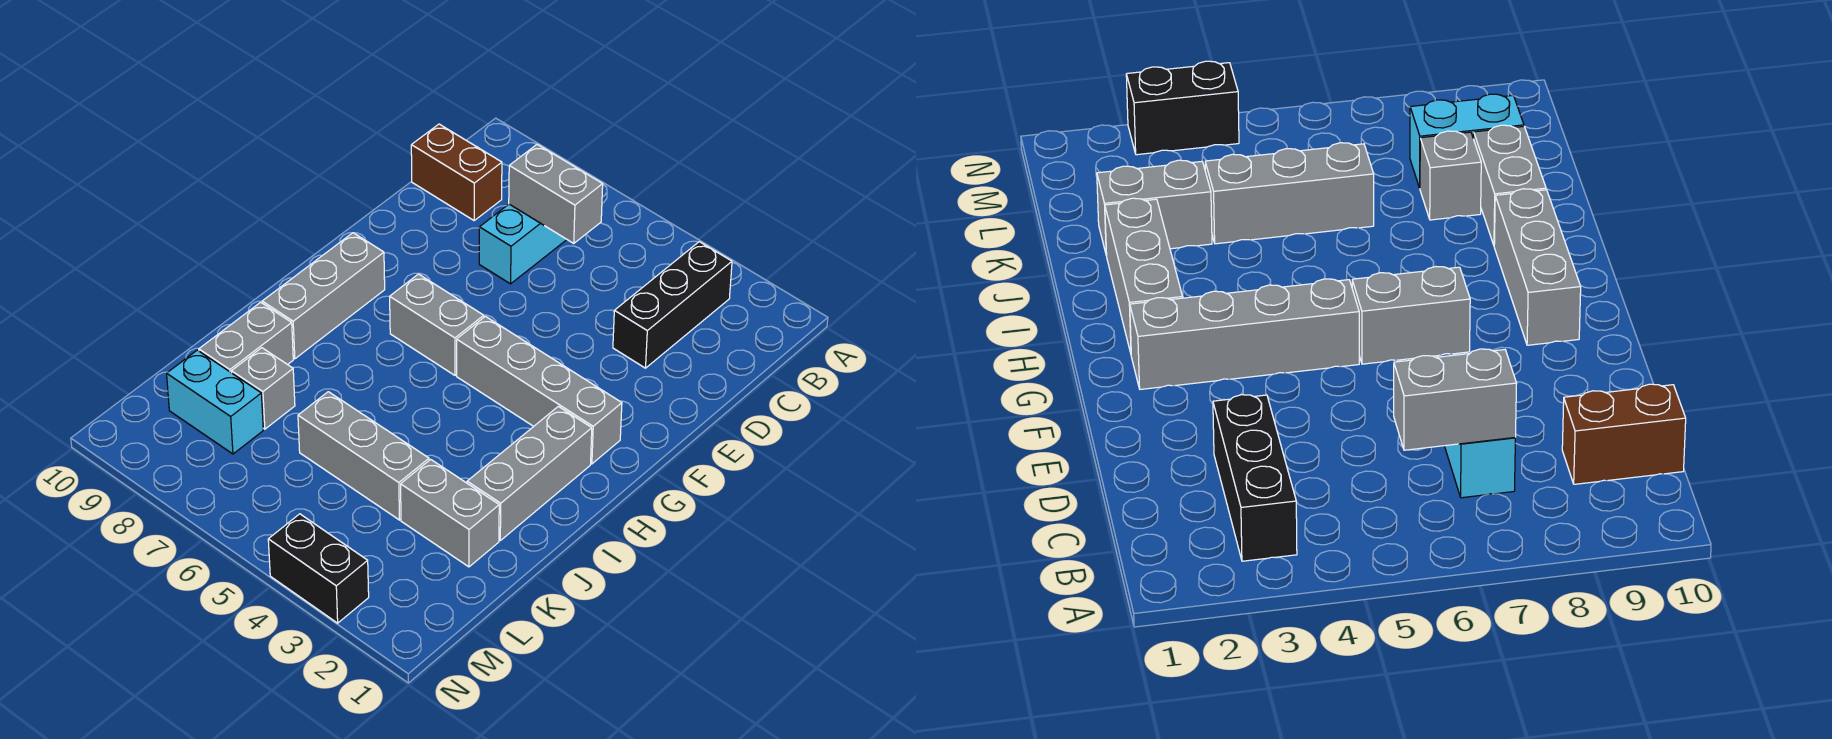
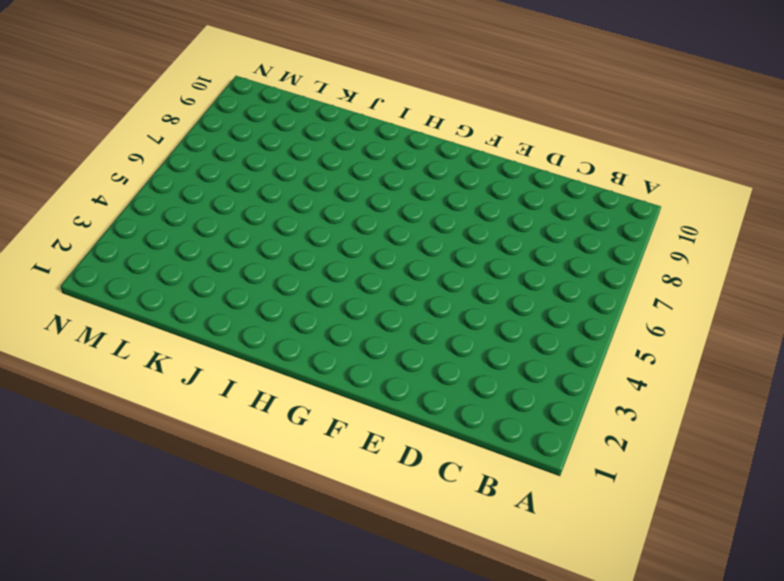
none -> black 1x3 brick [613,242,732,368]
none -> cyan 1x2 brick [479,204,567,284]
none -> brown 1x2 brick [411,124,502,220]

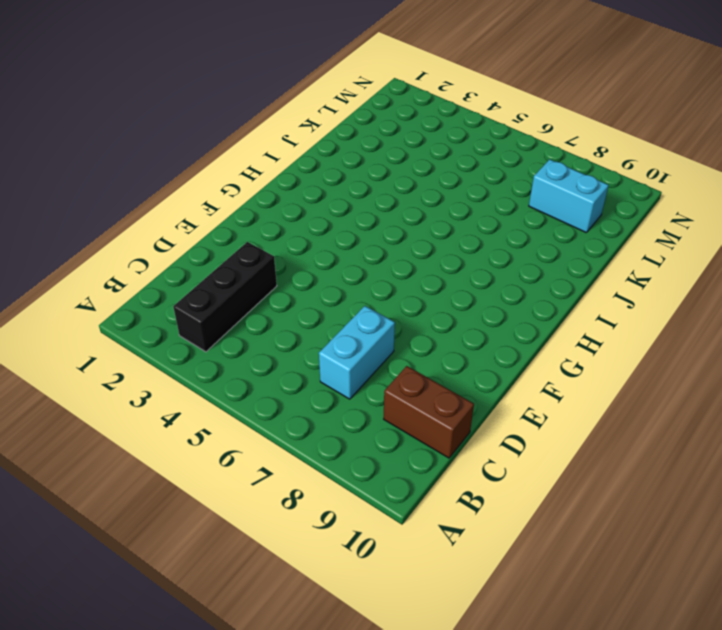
none -> grey 1x4 brick [457,316,622,464]
none -> grey 1x2 brick [390,274,484,375]
none -> grey 1x3 brick [262,233,385,359]

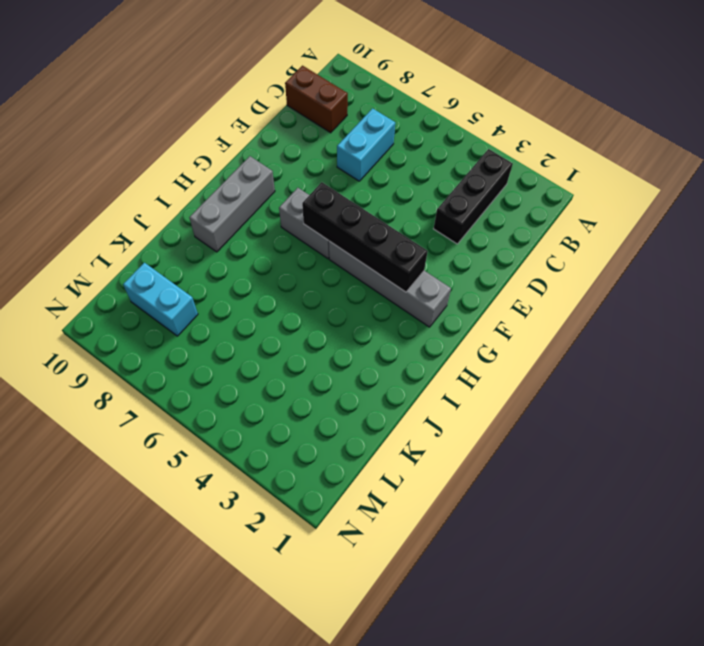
black 1x4 brick [302,182,428,292] -> none
none -> grey 1x3 brick [467,406,592,540]
none -> grey 1x2 brick [199,302,293,373]
none -> grey 1x2 brick [401,459,499,567]

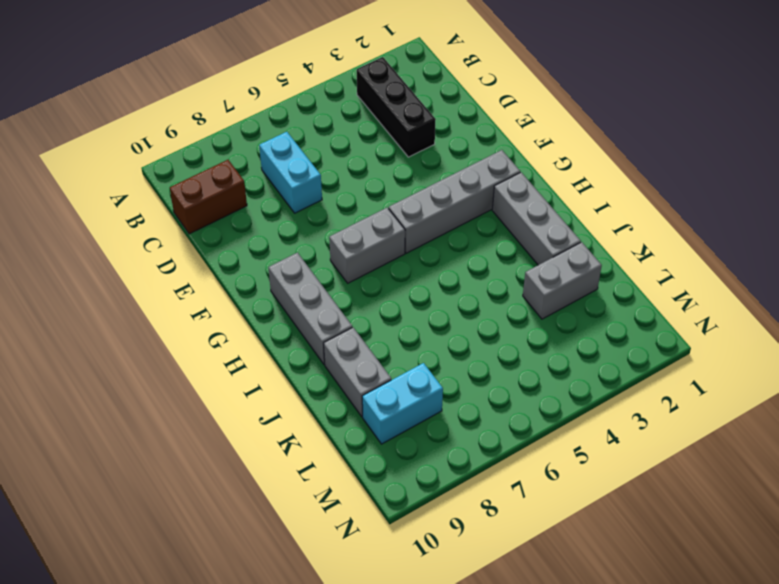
none -> grey 1x3 brick [298,392,429,520]
none -> grey 1x1 brick [232,348,295,429]
none -> black 1x2 brick [268,514,369,623]

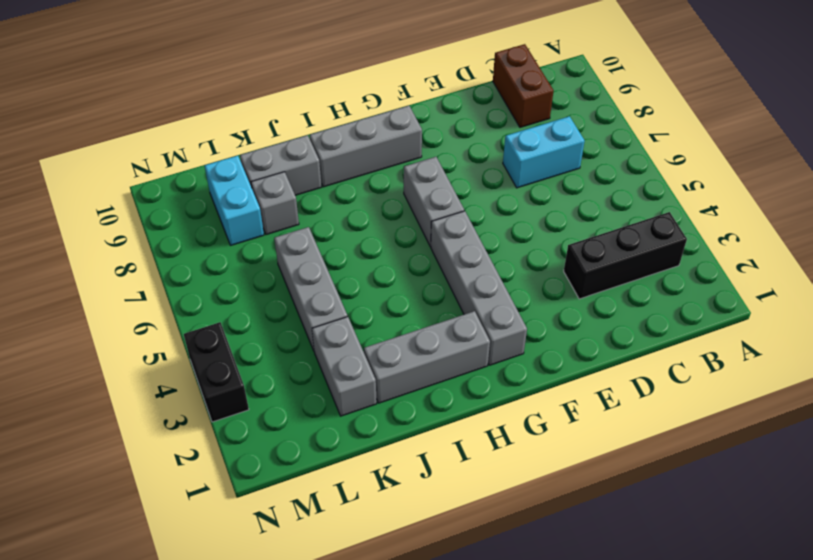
none -> grey 1x2 brick [509,144,603,243]

